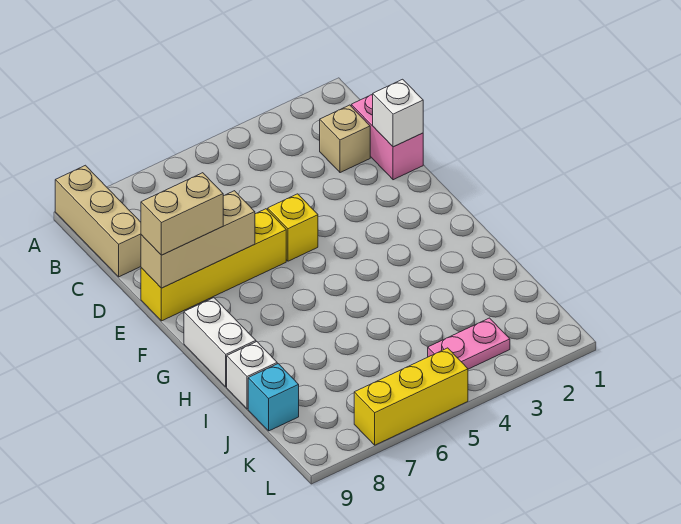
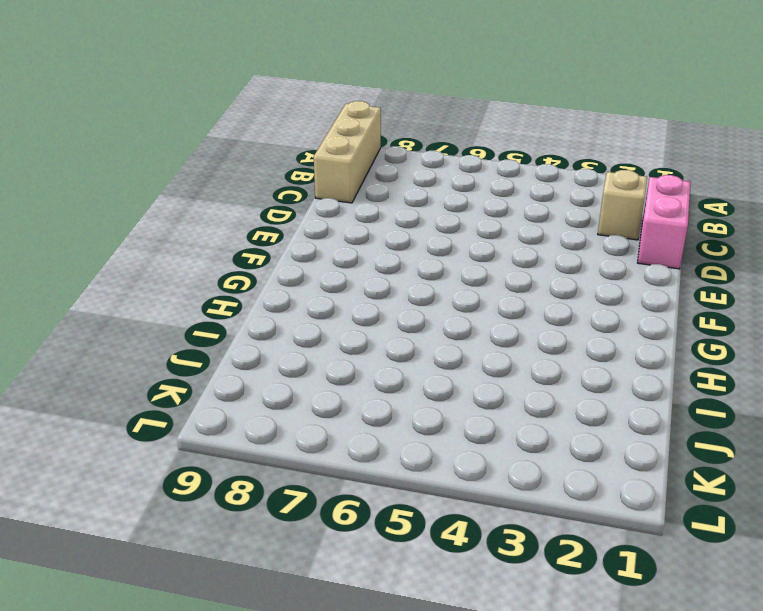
none -> yellow 1x1 brick [268,194,318,261]
none -> yellow 1x4 brick [141,209,286,321]
none -> white 1x2 brick [184,298,256,387]

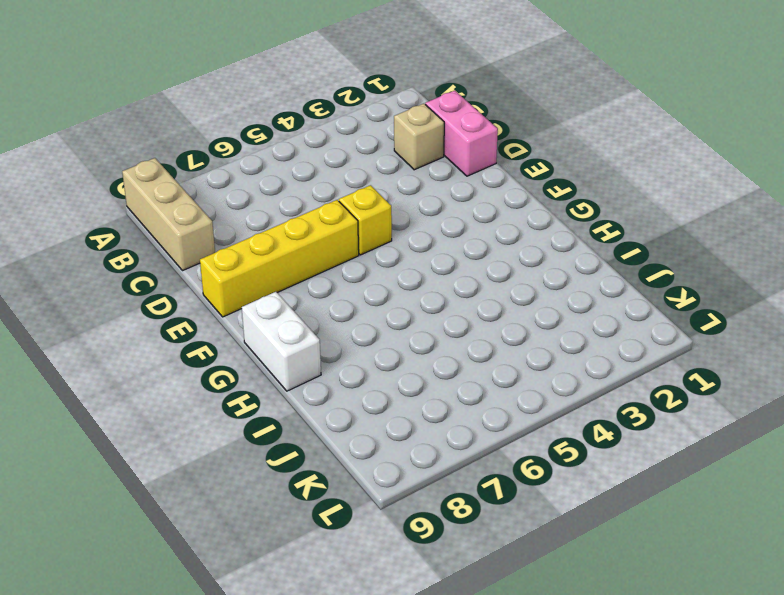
none -> white 1x1 brick [227,342,277,409]
none -> cyan 1x1 brick [248,364,299,431]
none -> pink 1x2 plate [428,318,510,369]

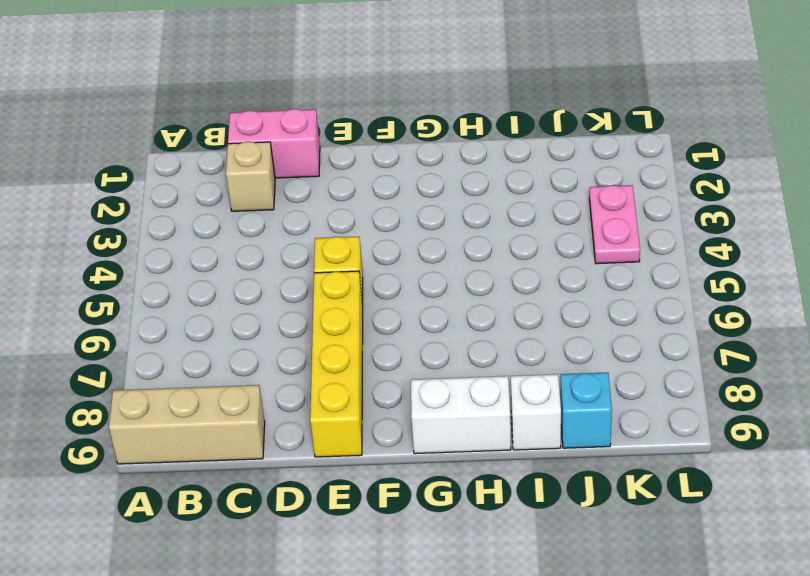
none -> yellow 1x3 brick [354,348,468,445]
none -> white 1x1 brick [372,79,423,147]
none -> tan 1x3 brick [141,191,255,288]

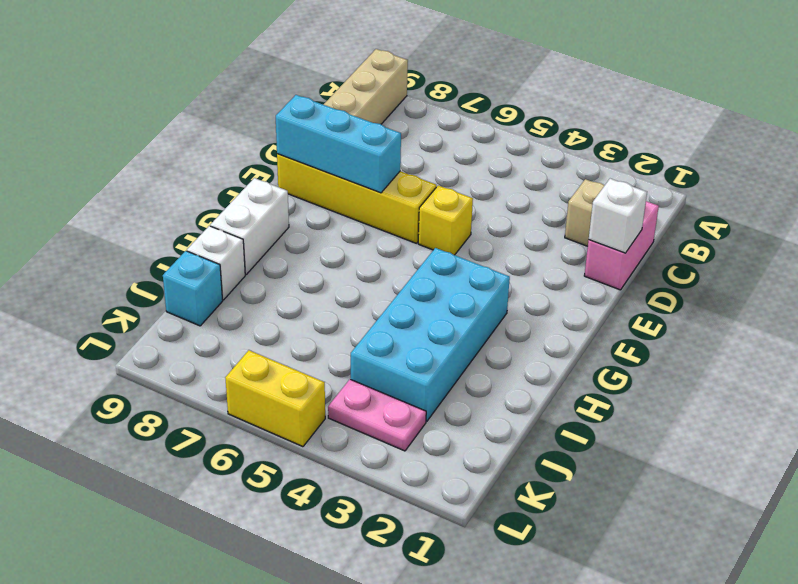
cyan 1x3 brick [276,95,401,193] -> tan 1x3 brick [141,191,255,288]
cyan 2x4 brick [351,248,510,421] -> none
yellow 1x2 brick [225,350,325,447] -> yellow 1x3 brick [354,348,468,445]
none -> tan 1x2 brick [141,173,223,255]

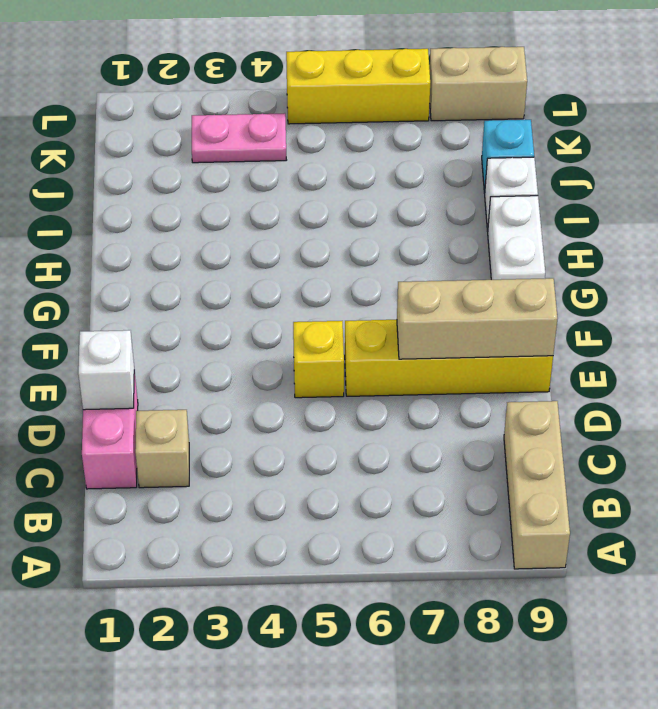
tan 1x2 brick [429,47,527,121] -> tan 1x2 brick moved to [141,173,223,255]

